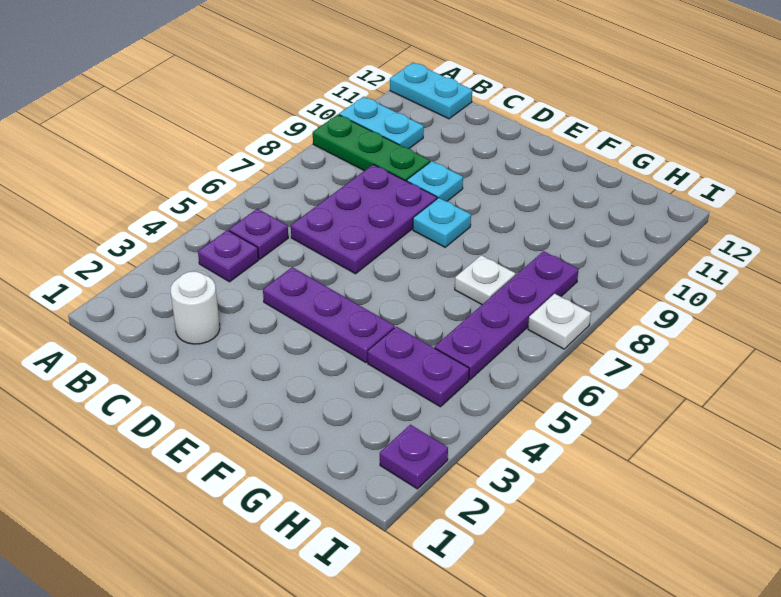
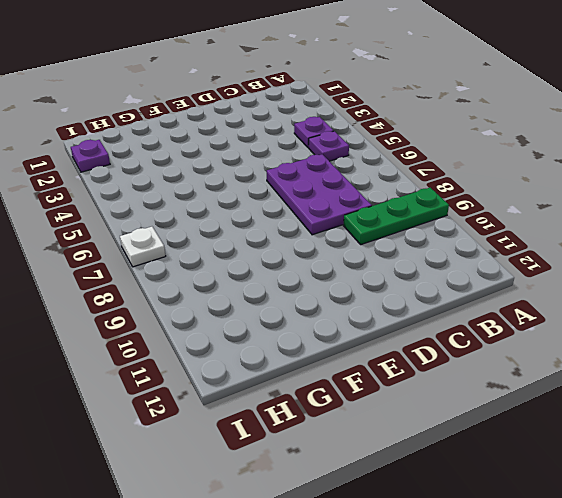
none -> cyan 1x2 plate [339,97,424,148]
none -> cyan 1x2 plate [390,63,472,119]
none -> white 1x1 round brick [171,271,220,344]

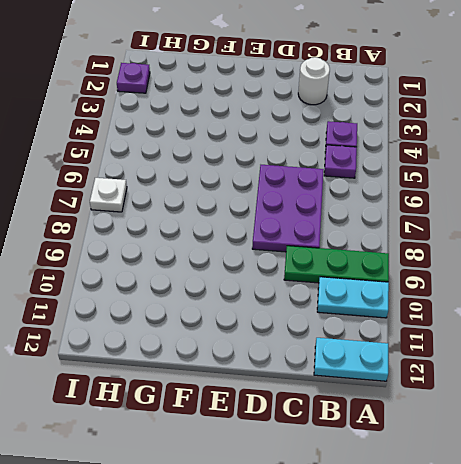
none -> purple 1x3 plate [263,267,395,363]
none -> cyan 1x1 plate [407,161,463,201]
none -> cyan 1x1 plate [413,198,471,247]

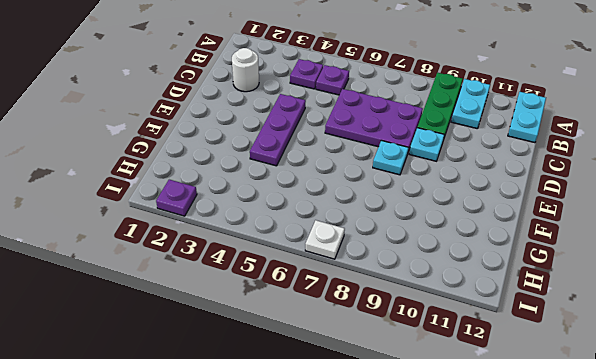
none -> purple 1x2 plate [368,327,469,407]
none -> white 1x1 plate [455,255,516,304]
none -> purple 1x4 plate [435,251,579,380]

